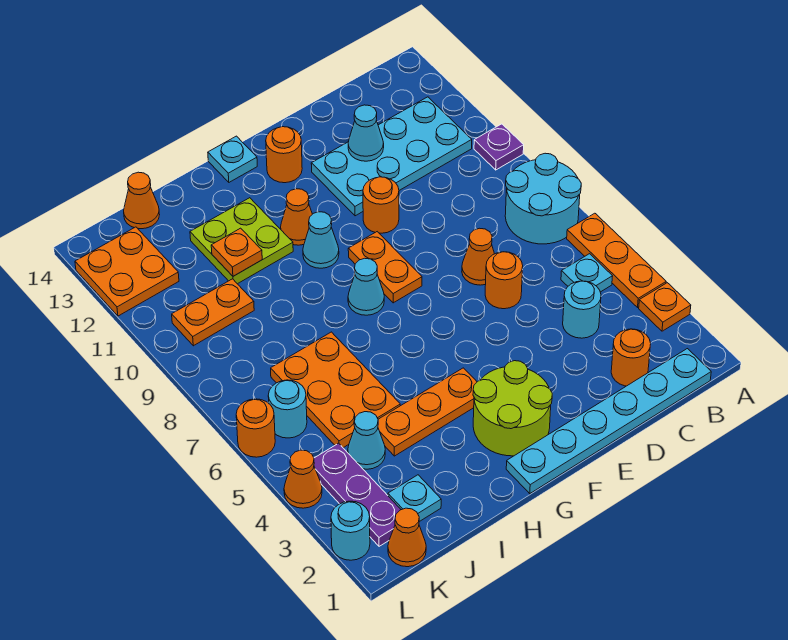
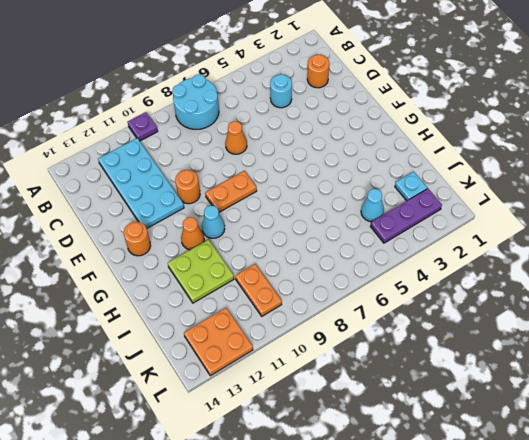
none -> orange 1x1 plate [639,283,691,331]
none -> orange 1x3 plate [567,213,666,307]
none -> cyan 1x6 plate [506,349,711,494]
none -> cyan 1x1 plate [561,254,613,292]

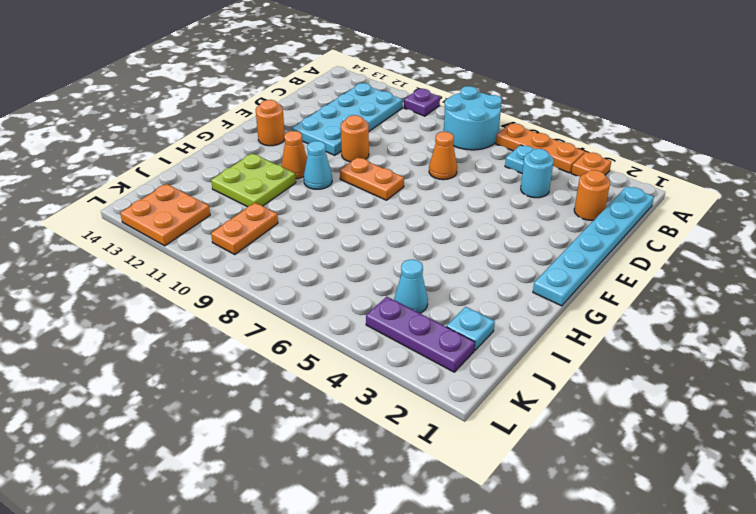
none -> orange 1x1 round brick [485,252,523,309]
none -> lime 2x2 round brick [473,361,552,456]
none -> orange 1x3 plate [378,368,477,456]
none -> cyan 1x1 cone [348,258,384,315]

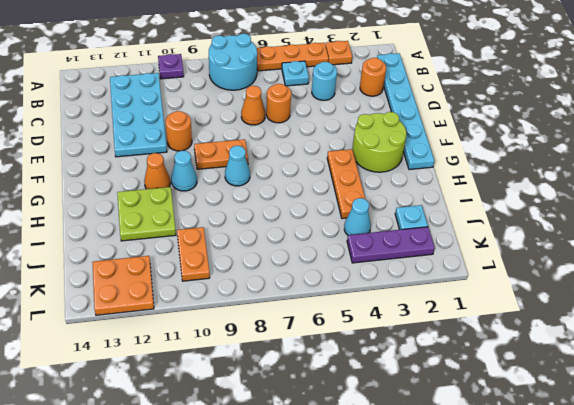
none -> orange 1x1 round brick [266,127,302,183]
none -> cyan 1x1 plate [208,136,257,182]
none -> orange 2x3 plate [271,332,400,448]
none -> orange 1x1 cone [124,172,160,229]

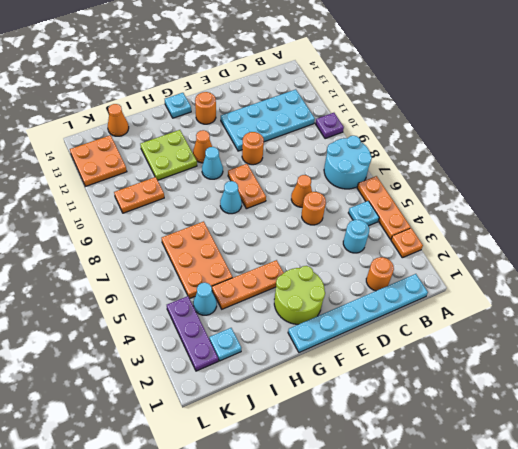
none -> orange 1x1 cone [388,508,426,567]
none -> cyan 1x1 round brick [268,380,307,438]
none -> cyan 1x1 round brick [331,501,370,560]
none -> orange 1x1 cone [284,450,322,508]

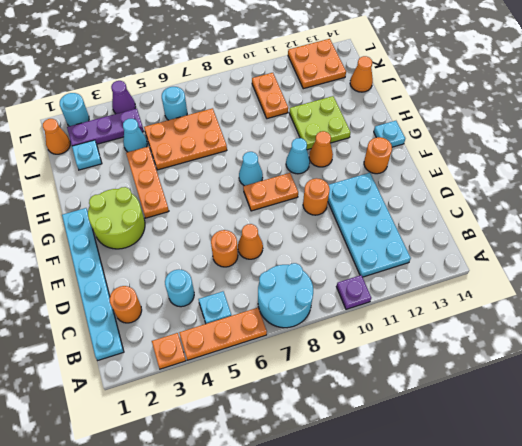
purple 1x1 cone [111,81,136,114] -> orange 1x1 cone [284,450,322,508]
none -> orange 1x1 round brick [236,399,275,457]
none -> cyan 1x1 cone [348,105,384,161]
none -> orange 1x1 plate [211,228,262,276]

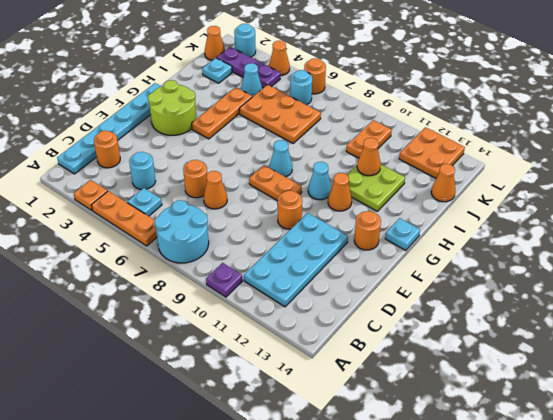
orange 1x1 cone [357,138,381,176] -> orange 1x1 plate [211,228,262,276]
none -> cyan 1x1 cone [348,105,384,161]

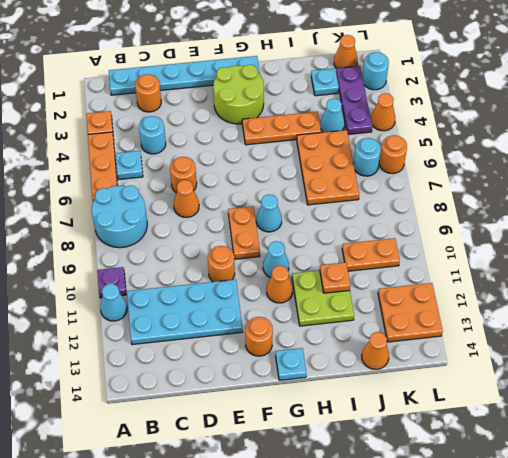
cyan 1x1 cone [100,284,127,321] -> cyan 1x1 cone moved to [348,105,384,161]

